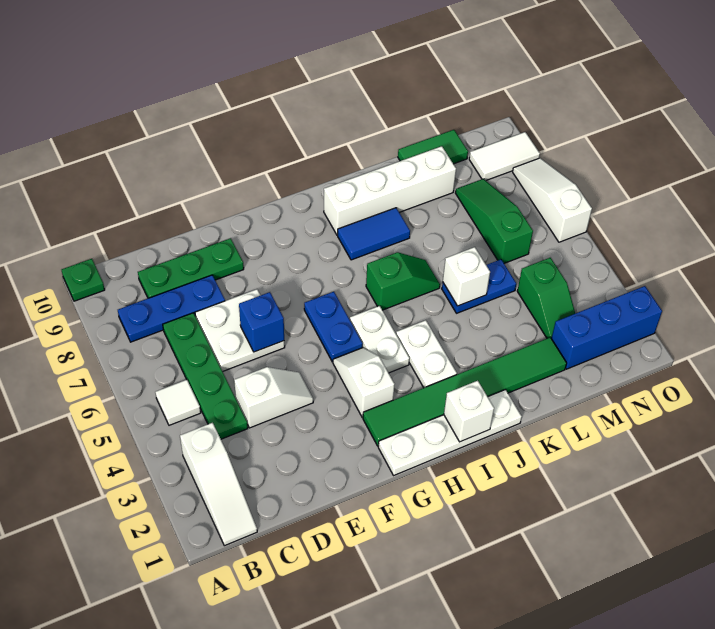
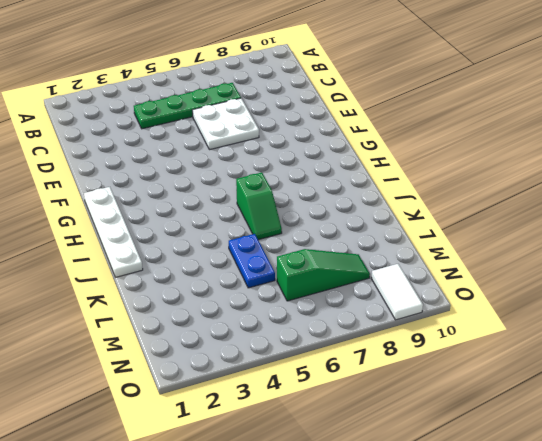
none -> green 1x1 plate [62,259,105,301]
none -> white 1x3 slope [180,423,257,546]
none -> white 1x1 tile [155,380,201,425]

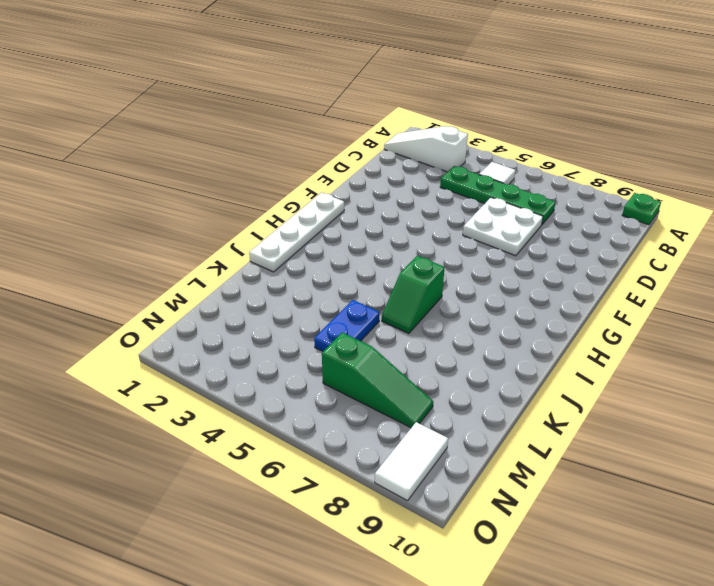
none -> blue 1x3 plate [118,275,225,342]
none -> green 1x3 plate [138,238,244,298]
none -> white 1x2 slope [234,367,313,428]

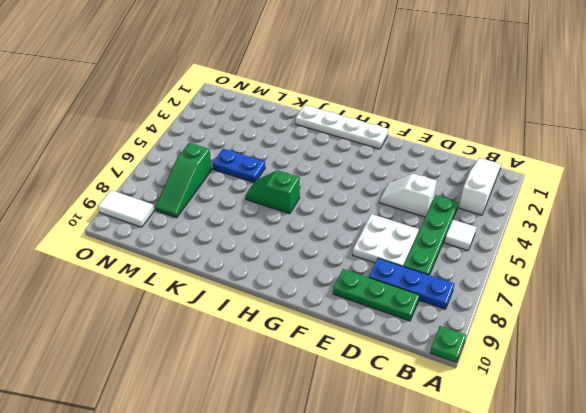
none -> green 1x6 tile [363,337,567,446]
none -> white 1x2 slope [333,348,394,417]
none -> blue 1x2 plate [304,292,363,362]

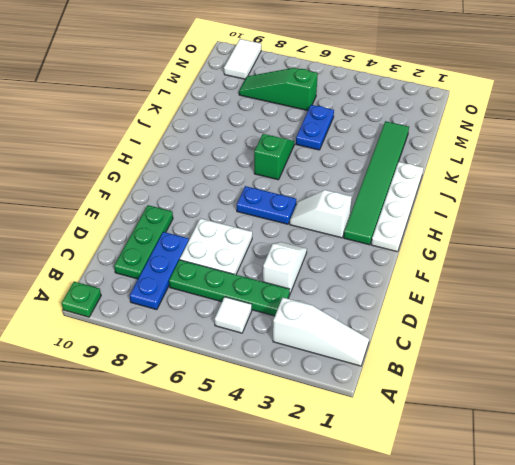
none -> white 1x2 plate [350,306,409,373]
none -> white 1x2 plate [396,320,457,388]
none -> blue 1x2 tile [338,208,410,260]

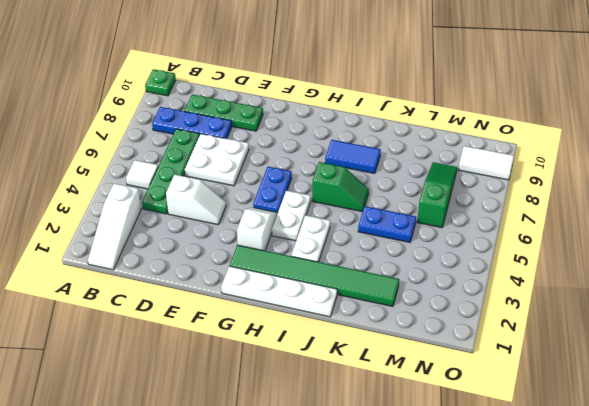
none -> white 1x4 brick [324,146,456,235]
none -> green 1x2 tile [398,130,468,164]
none -> blue 1x3 brick [551,286,662,369]

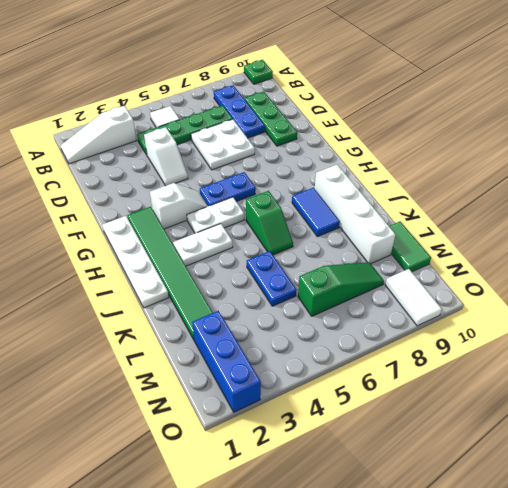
none -> green 1x2 slope [517,258,575,338]
none -> white 1x3 slope [513,158,592,242]
none -> blue 1x1 brick [239,292,284,352]

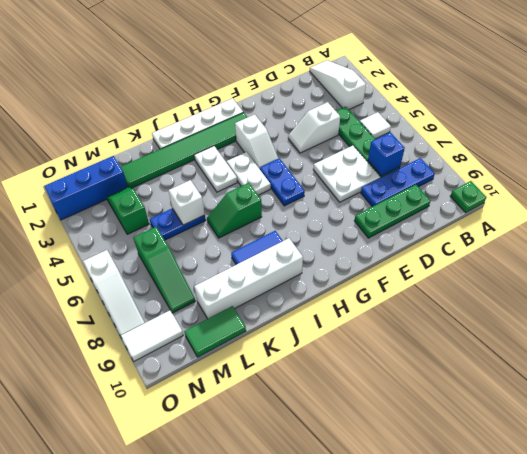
blue 1x1 brick [368,132,405,176] -> blue 1x1 brick moved to [239,292,284,352]
none -> white 1x1 brick [444,381,494,442]

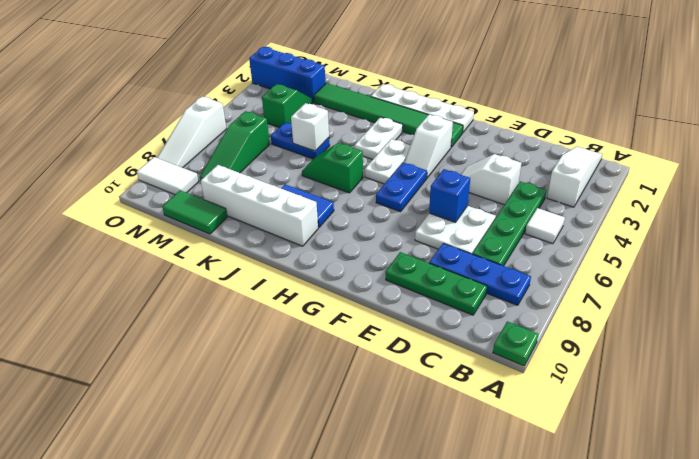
none -> white 1x1 brick [444,381,494,442]

